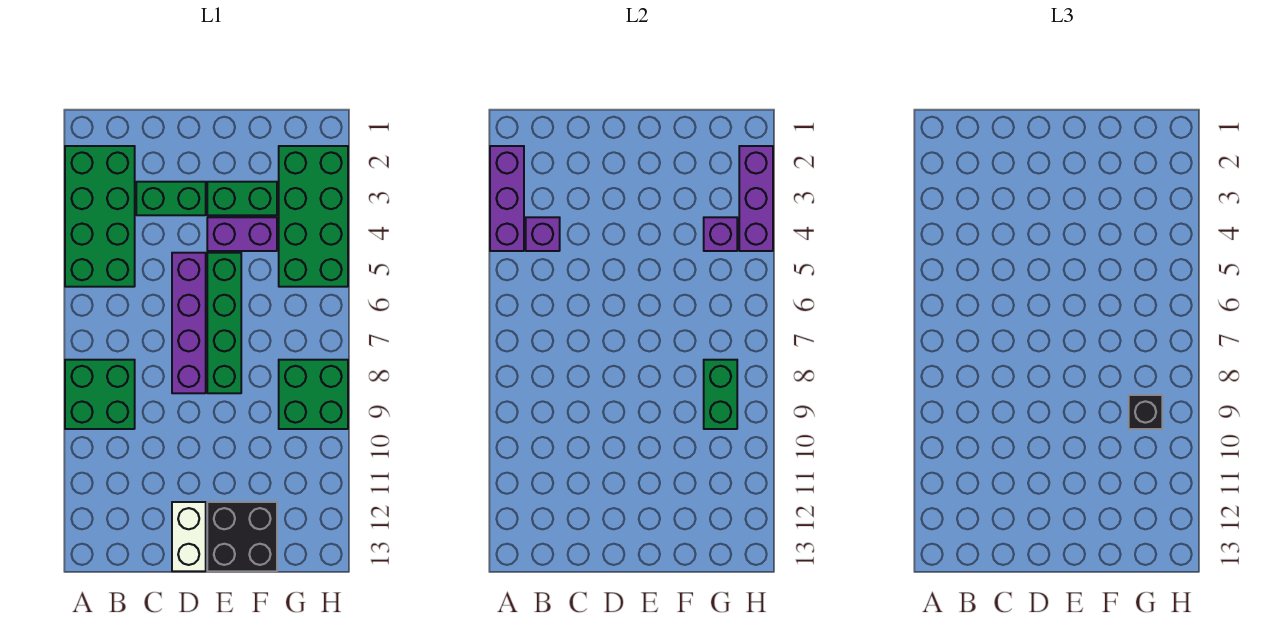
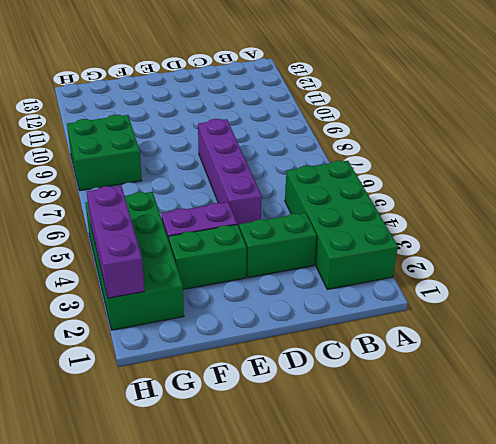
none -> green 2x2 brick [65,360,135,429]
none -> white 1x2 brick [172,502,206,571]
none -> green 1x4 brick [207,253,241,393]

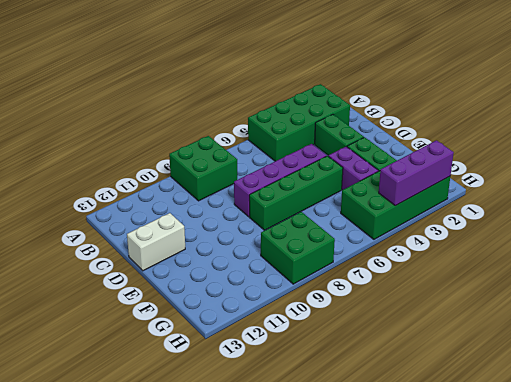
none -> black 2x2 brick [207,502,277,571]
none -> purple 1x3 brick [490,146,524,251]
none -> purple 1x1 brick [526,217,560,251]

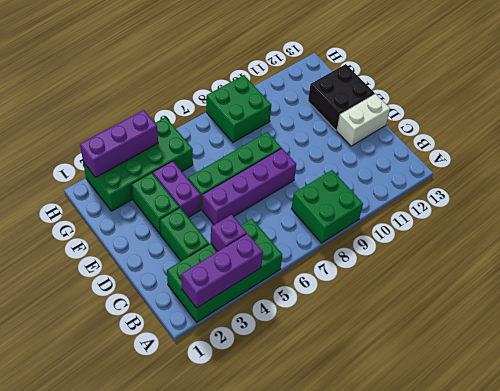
none -> purple 1x1 brick [704,217,737,251]
none -> green 1x2 brick [704,360,737,429]
none -> black 1x1 brick [1129,395,1162,429]

